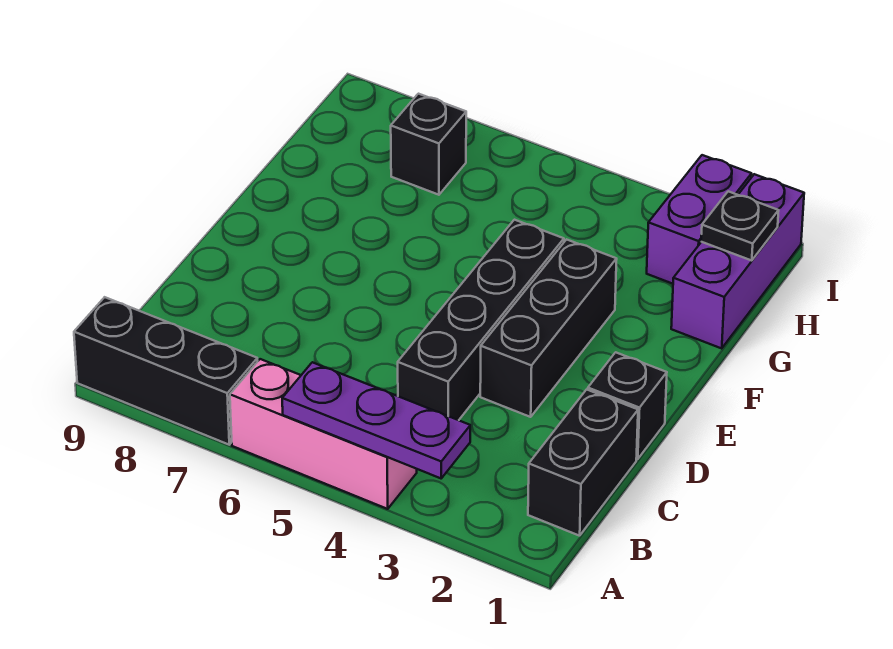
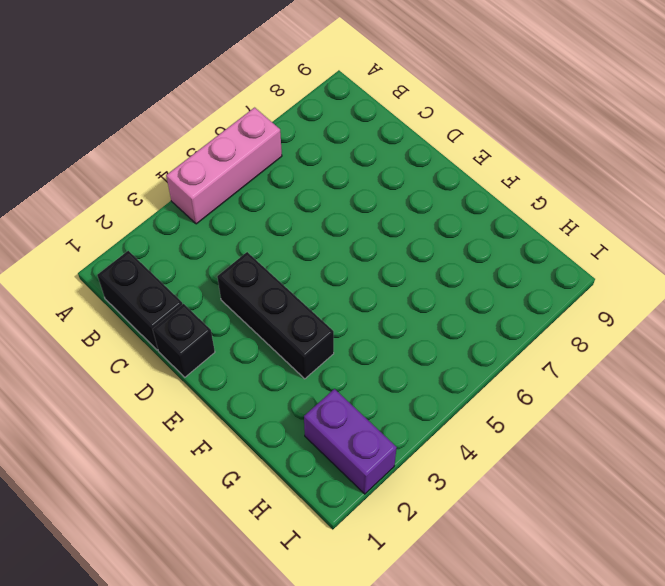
none -> black 1x3 brick [74,297,258,445]
none -> black 1x4 brick [398,220,564,420]

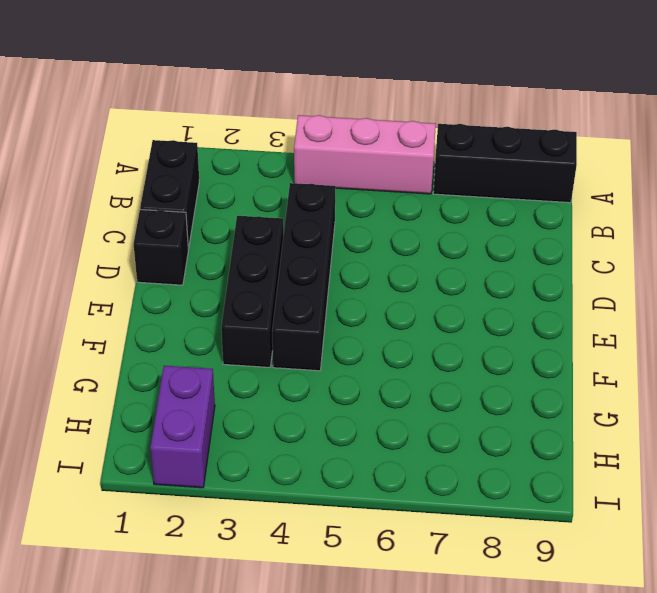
none -> purple 1x3 brick [671,174,804,348]
none -> black 1x1 brick [391,94,466,195]

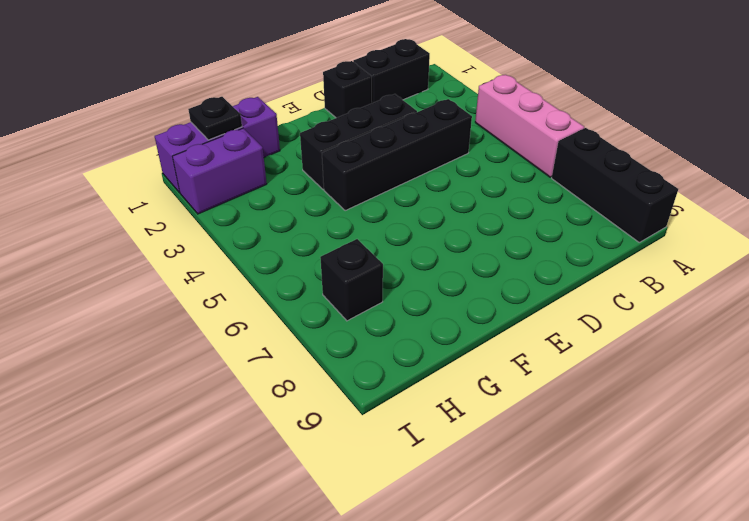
none -> purple 1x3 plate [282,362,470,478]

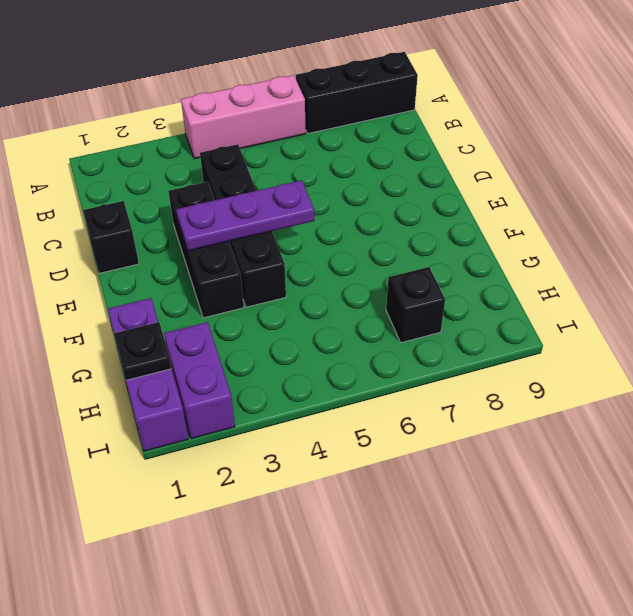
purple 1x3 plate [176,180,314,251] -> purple 1x3 plate moved to [282,362,470,478]
none -> black 1x2 brick [528,389,638,536]

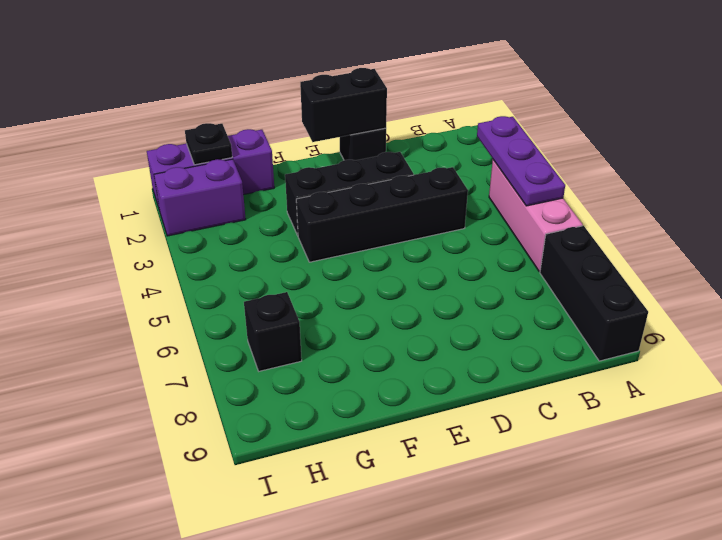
black 1x2 brick [300,68,387,142] -> black 1x2 brick moved to [528,389,638,536]

